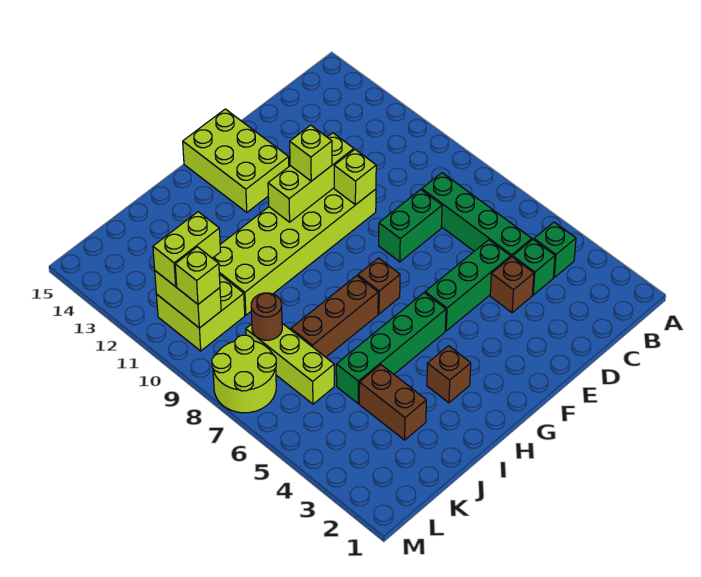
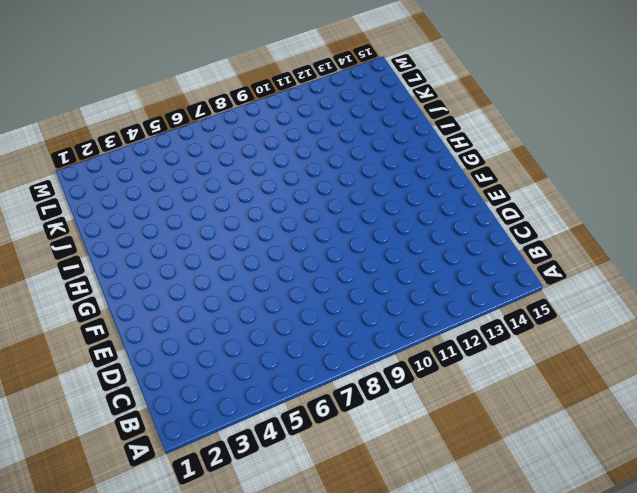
none -> green 1x1 brick [534,222,576,277]
none -> green 1x1 brick [513,240,555,295]
none -> green 1x4 brick [422,173,532,257]

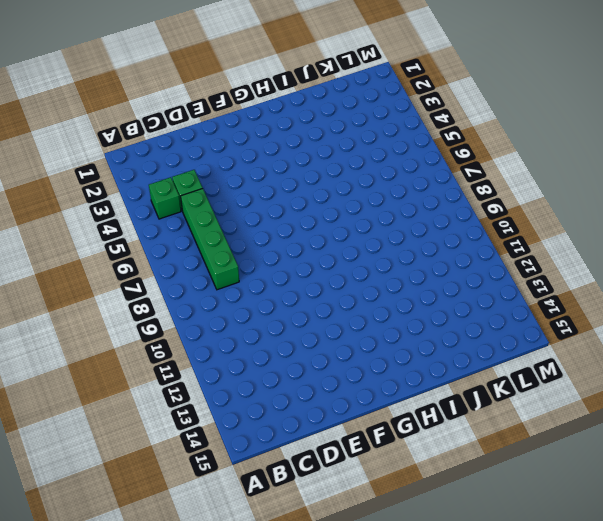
none -> brown 1x1 brick [490,257,534,313]
none -> green 1x3 brick [425,240,511,331]
none -> green 1x2 brick [379,190,442,262]

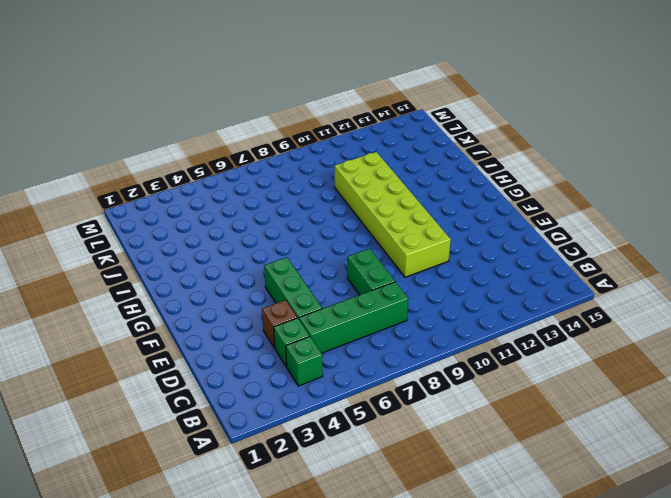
none -> lime 2x3 brick [183,109,289,212]
none -> green 1x4 brick [336,293,446,403]
none -> brown 1x1 brick [358,258,400,314]

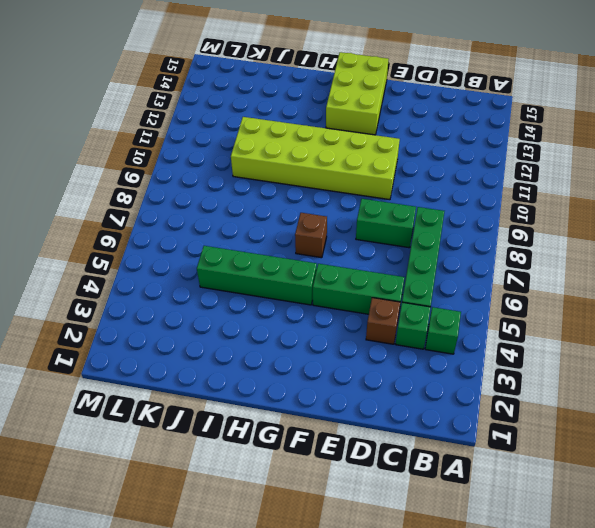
none -> brown 1x1 brick [427,346,471,403]
none -> brown 1x3 brick [291,276,378,357]
none -> brown 1x2 brick [359,365,426,440]

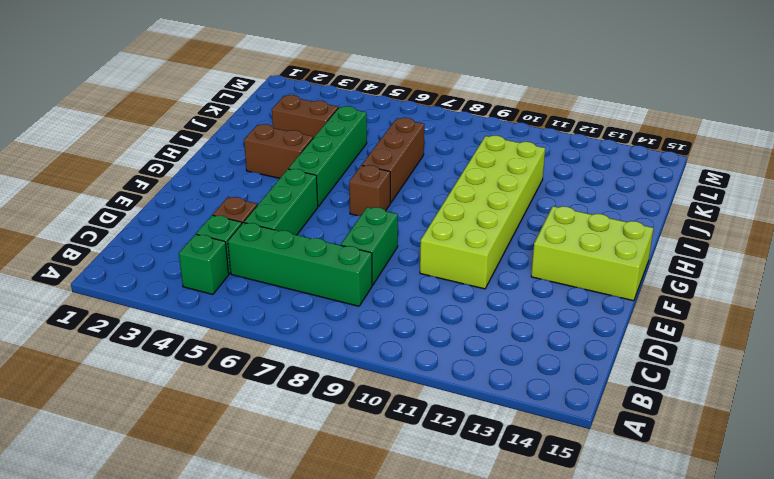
brown 1x2 brick [244,124,313,179] -> brown 1x1 brick [427,346,471,403]
none -> lime 1x3 brick [246,323,334,404]
none -> lime 2x2 brick [156,274,245,351]
none -> lime 2x2 round brick [212,335,276,413]

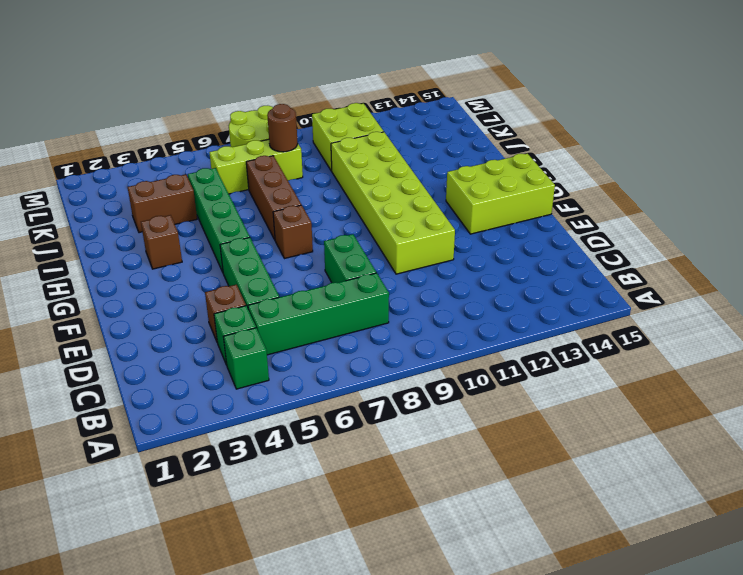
none -> lime 1x1 brick [334,149,376,205]
none -> lime 1x3 brick [268,133,354,222]
none -> lime 1x2 brick [155,271,221,328]

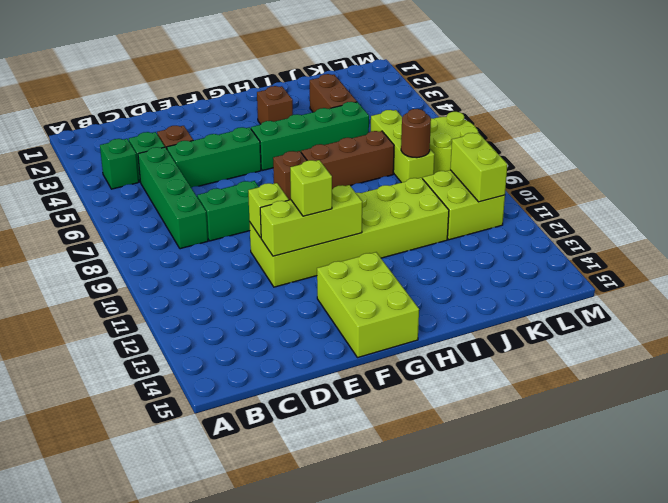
none -> lime 1x2 brick [153,212,221,287]
none -> lime 1x1 brick [175,247,220,304]

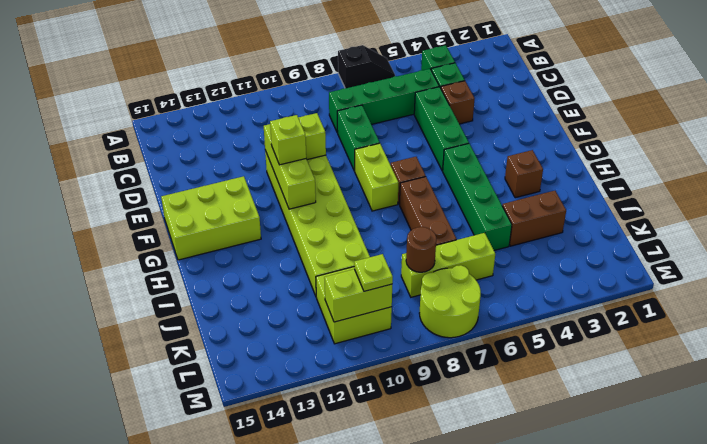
black 1x2 slope [338,45,395,88] -> none
lime 1x2 brick [355,143,399,211] -> lime 1x2 brick moved to [153,212,221,287]
lime 1x1 plate [354,254,393,291] -> lime 1x1 brick [175,247,220,304]

